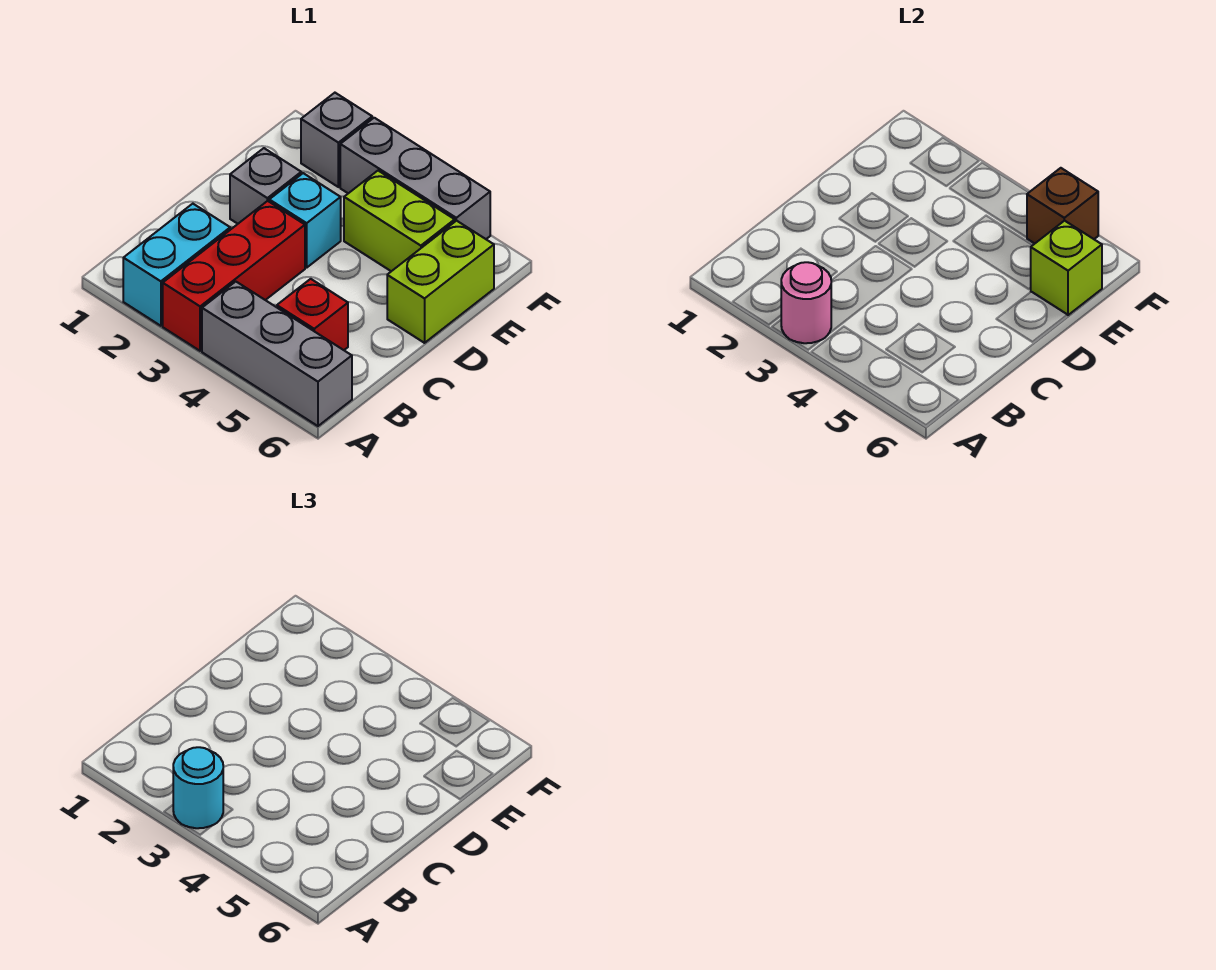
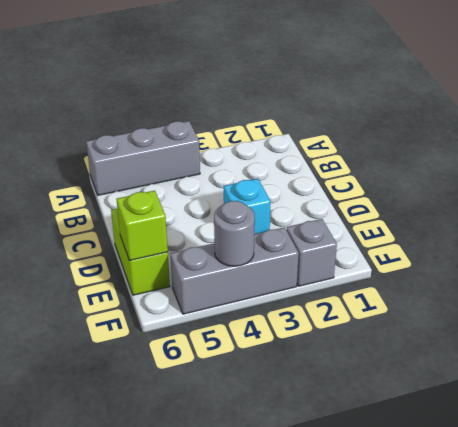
grey 1x1 round brick [214,201,255,266] -> none
none -> cyan 1x2 brick [123,204,230,326]
none -> red 1x3 brick [163,201,305,351]
none -> red 1x1 brick [277,279,348,350]

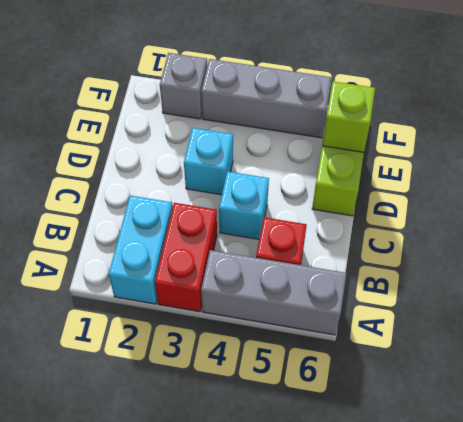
red 1x2 brick [155,203,217,312] -> red 1x3 brick [163,201,305,351]
cyan 1x1 brick [219,171,269,239] -> none
none -> grey 1x1 brick [230,148,301,224]
none -> lime 1x2 brick [344,171,455,271]
none -> pink 1x1 round brick [781,262,831,343]

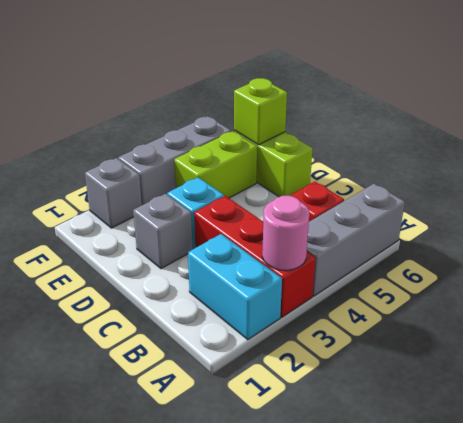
none -> brown 1x1 brick [1027,168,1098,243]
none -> cyan 1x1 round brick [173,747,223,828]

